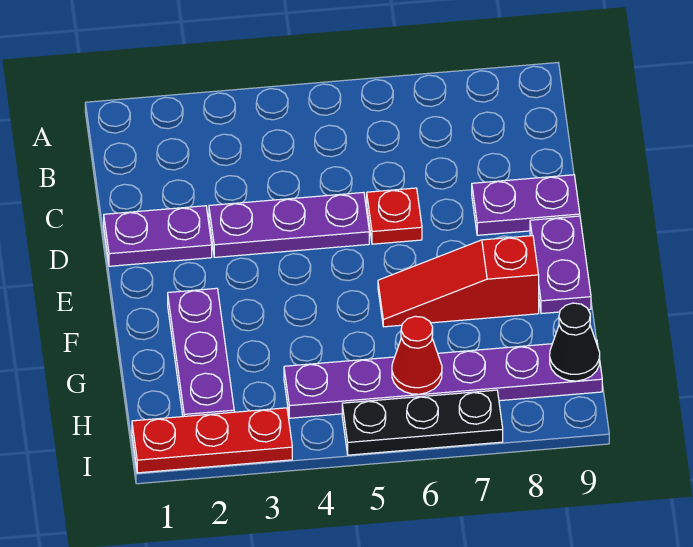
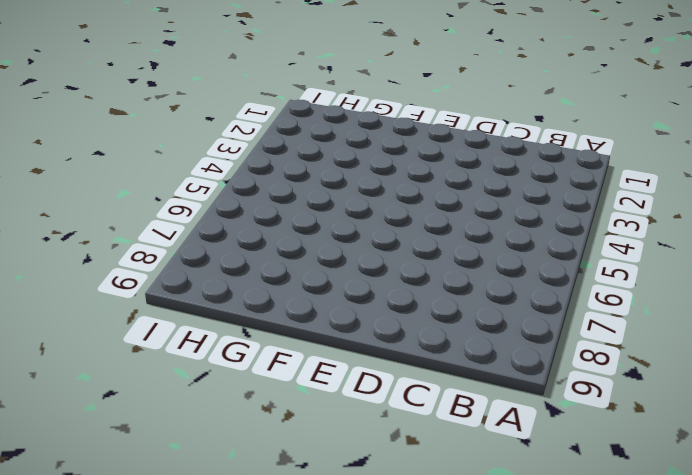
none -> purple 1x2 plate [104,206,212,266]
none -> purple 1x3 plate [209,192,369,257]
none -> red 1x1 plate [367,188,422,244]

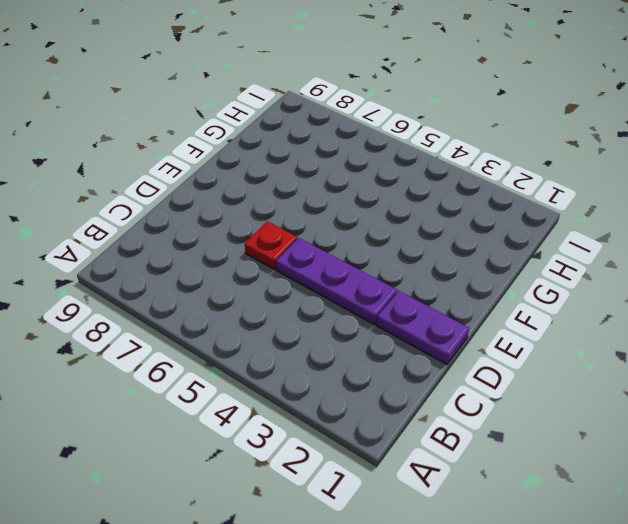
none -> purple 1x2 plate [472,175,580,235]
none -> purple 1x2 plate [530,216,591,314]
none -> purple 1x3 plate [168,288,234,417]

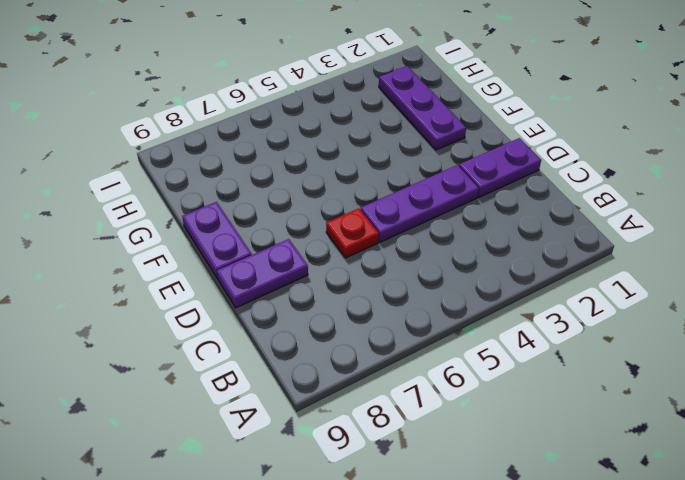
none -> red 1x3 slope [378,236,539,327]
none -> purple 1x6 plate [284,340,602,418]
none -> red 1x3 plate [132,408,292,473]

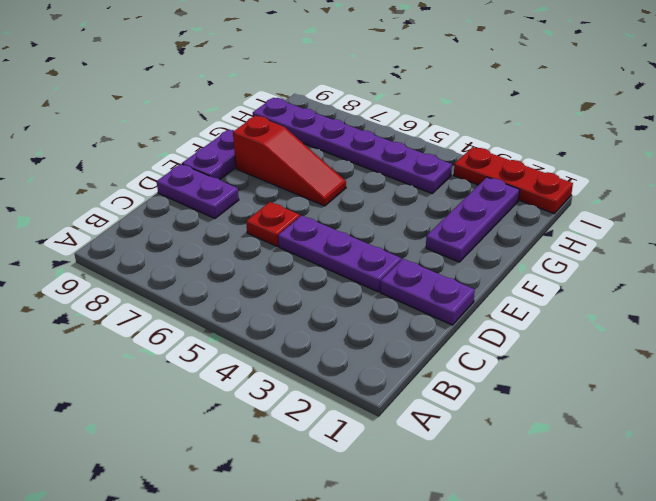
none -> black 1x3 plate [342,390,503,455]
none -> red 1x1 cone [392,316,442,394]
none -> black 1x1 cone [550,303,600,381]

